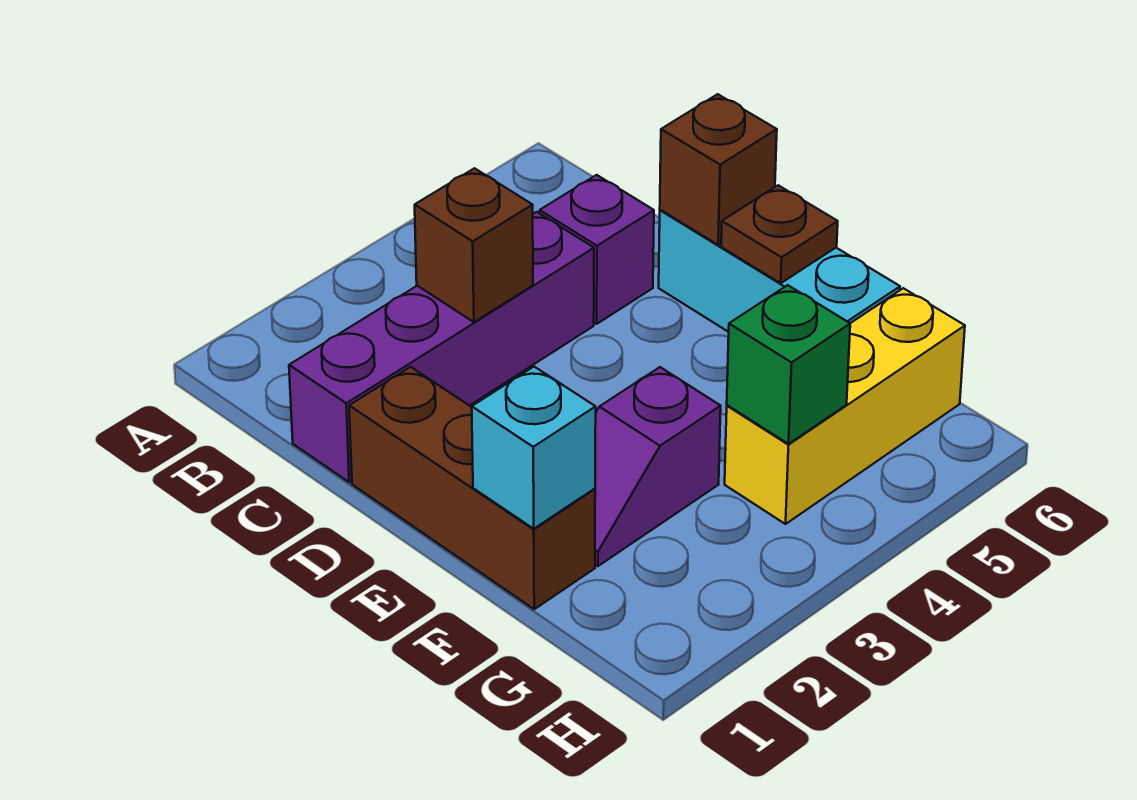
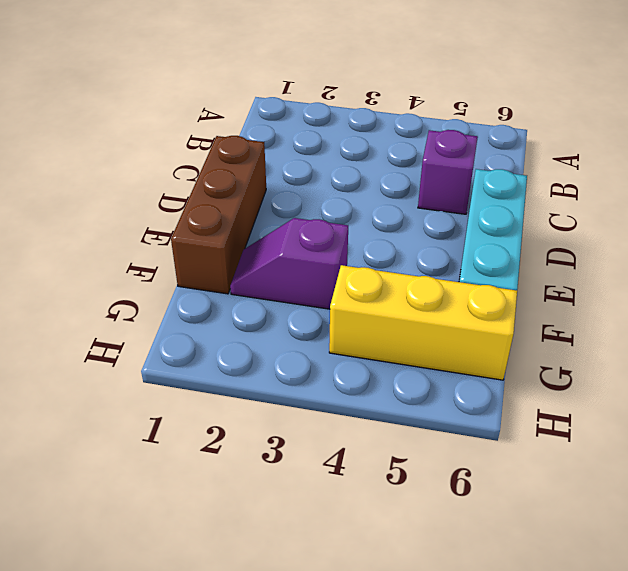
none -> purple 1x4 brick [289,212,594,482]
none -> brown 1x1 brick [415,168,533,322]

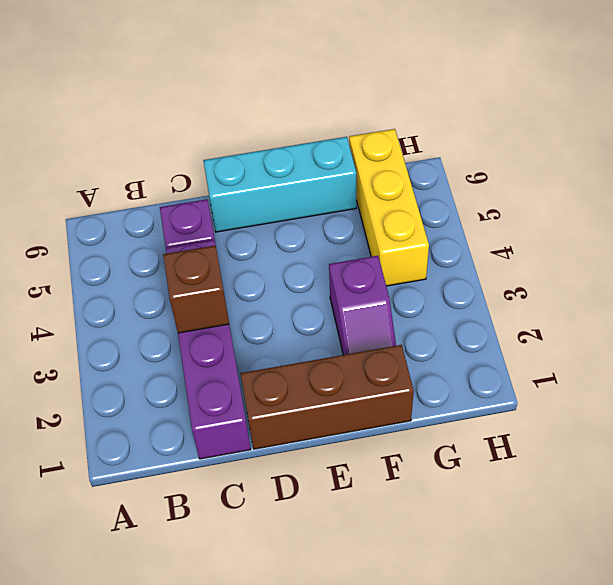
none -> brown 1x1 brick [660,94,777,245]
none -> brown 1x1 plate [721,185,838,283]

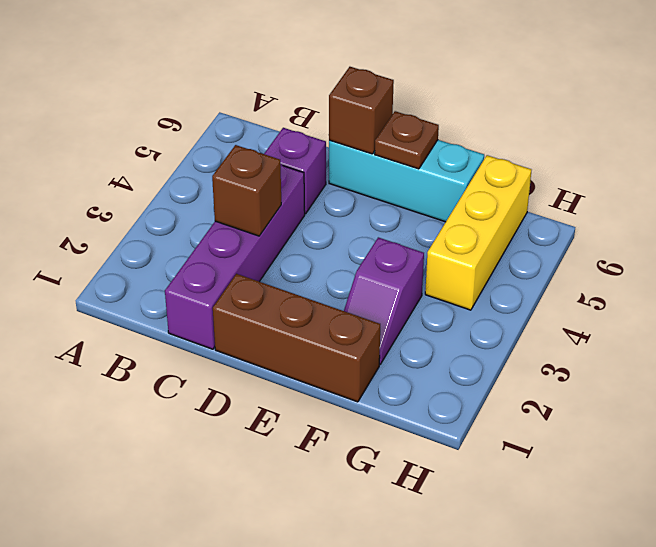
none -> cyan 1x1 brick [472,367,596,529]
none -> green 1x1 brick [727,285,850,444]

